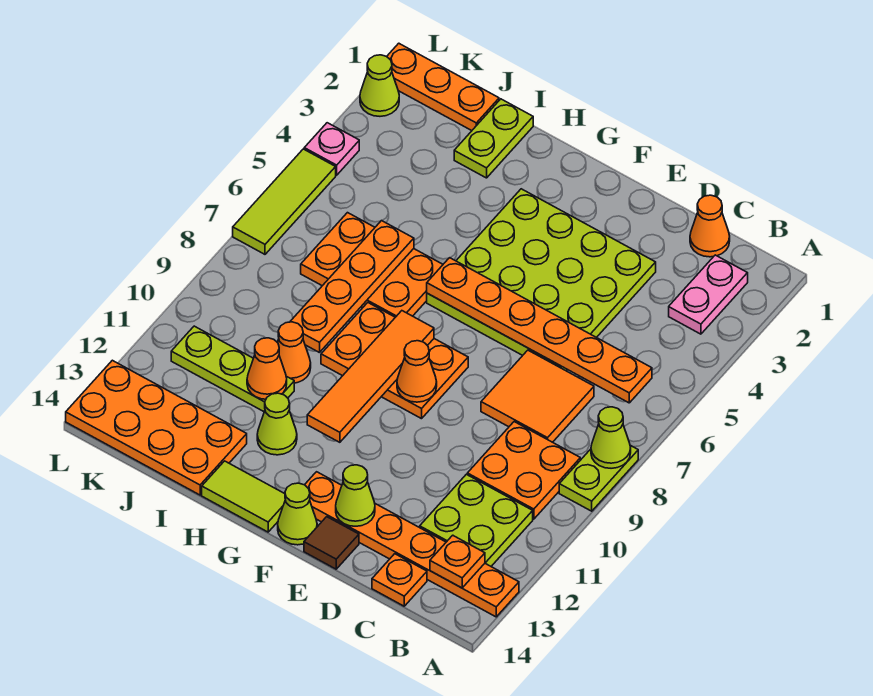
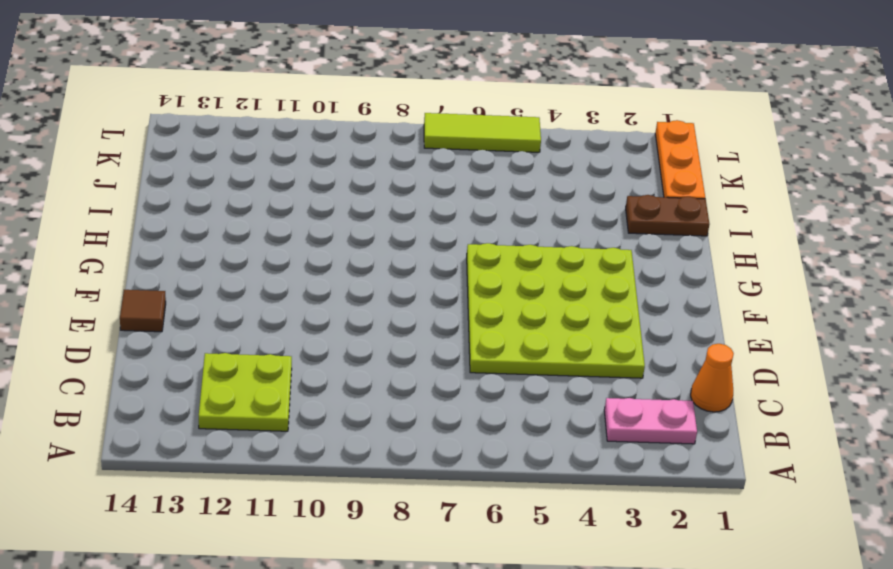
brown 1x2 plate [626,195,709,236] -> lime 1x2 plate [454,99,533,178]
none -> lime 1x2 plate [559,445,638,511]
none -> orange 1x6 plate [305,472,519,617]
none -> orange 2x2 plate [467,422,580,519]
none -> orange 2x2 tile [481,350,594,442]

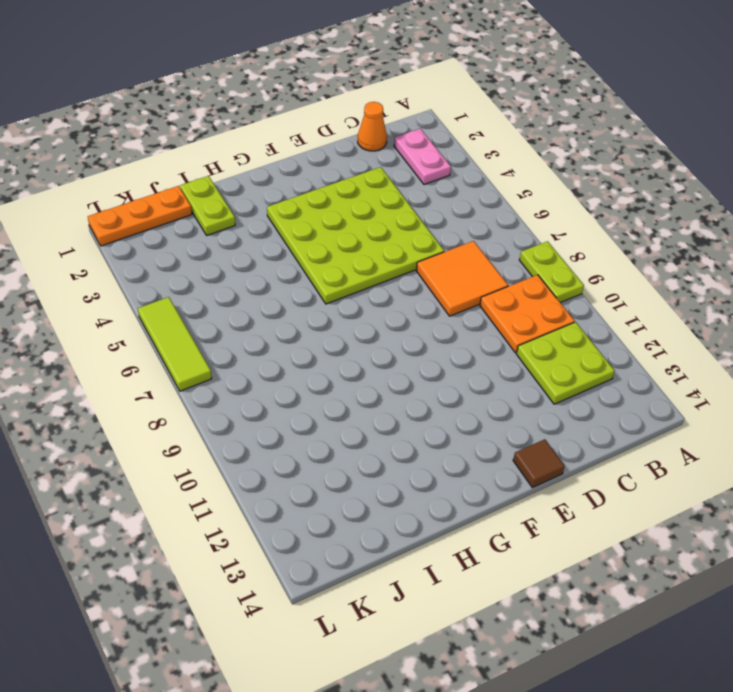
none -> orange 1x6 plate [305,472,519,617]
none -> orange 1x1 plate [372,554,427,606]
none -> orange 2x3 plate [321,303,468,419]
none -> lime 1x1 cone [278,483,317,545]

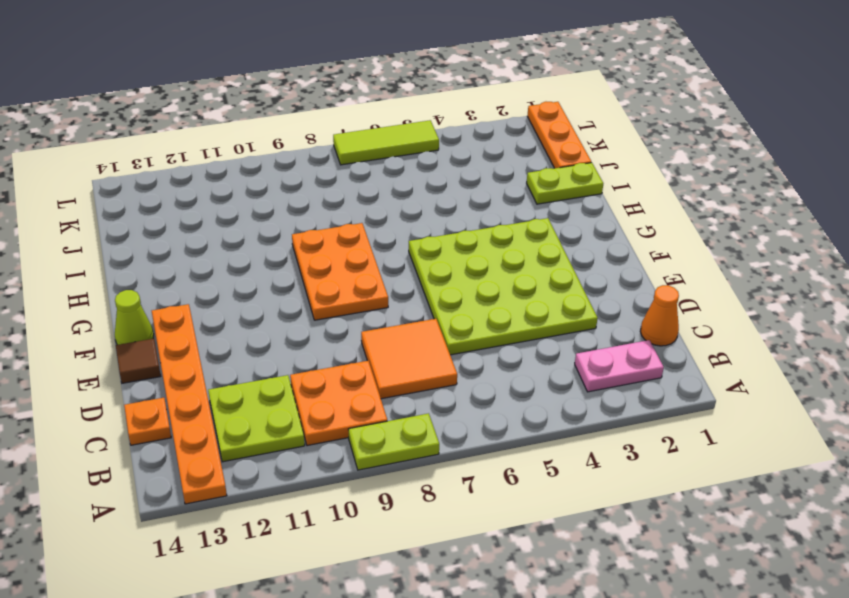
none -> lime 1x2 tile [202,461,285,532]
none -> orange 2x3 plate [301,213,443,317]
none -> lime 1x1 cone [257,393,297,455]
none -> orange 1x1 cone [277,322,311,383]

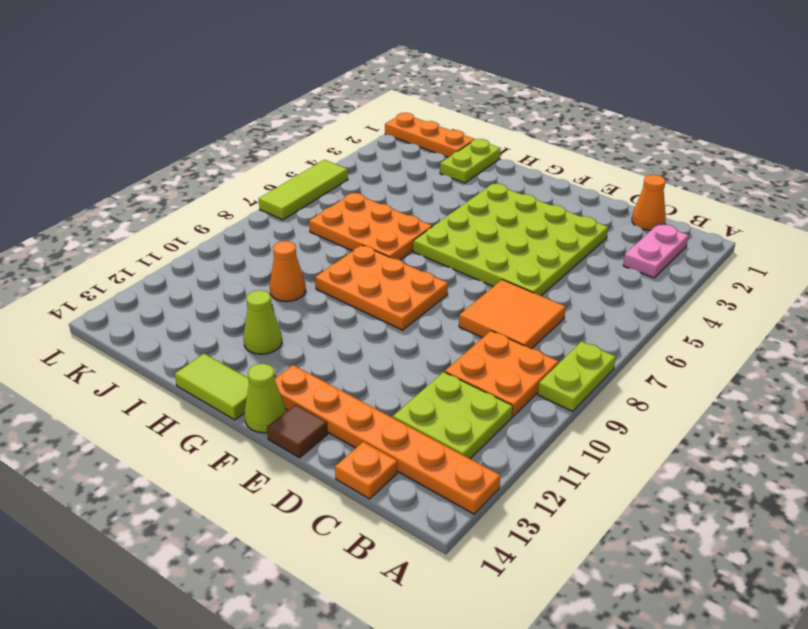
none -> lime 1x3 plate [171,326,294,412]
none -> orange 2x4 plate [66,360,247,495]
none -> lime 1x1 cone [360,55,399,116]
none -> pink 1x1 plate [304,123,359,175]

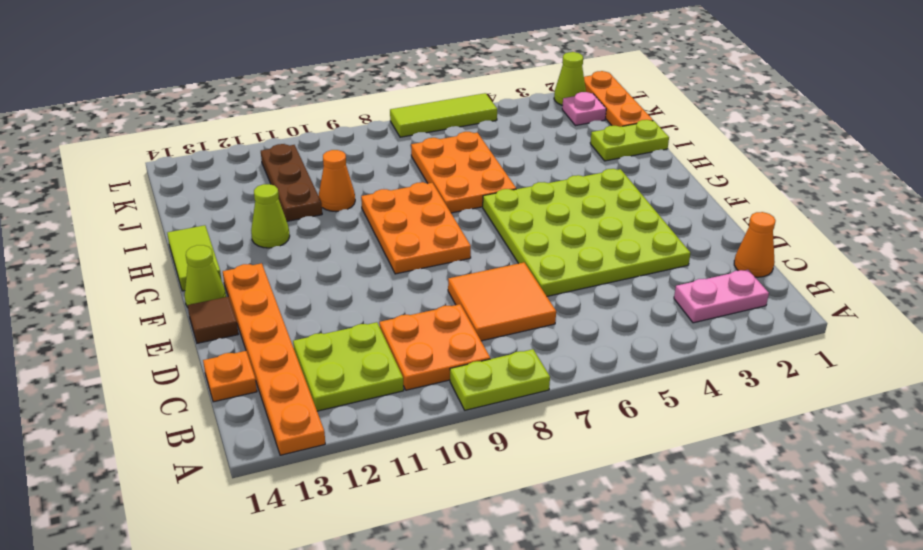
brown 1x3 plate [261,144,322,221] -> lime 1x3 plate [171,326,294,412]
pink 1x1 plate [562,92,606,126] -> pink 1x1 plate moved to [304,123,359,175]
none -> orange 2x4 plate [66,360,247,495]
none -> lime 1x1 cone [591,407,631,468]
none -> orange 1x6 plate [427,258,652,403]
none -> orange 1x1 plate [430,535,485,588]

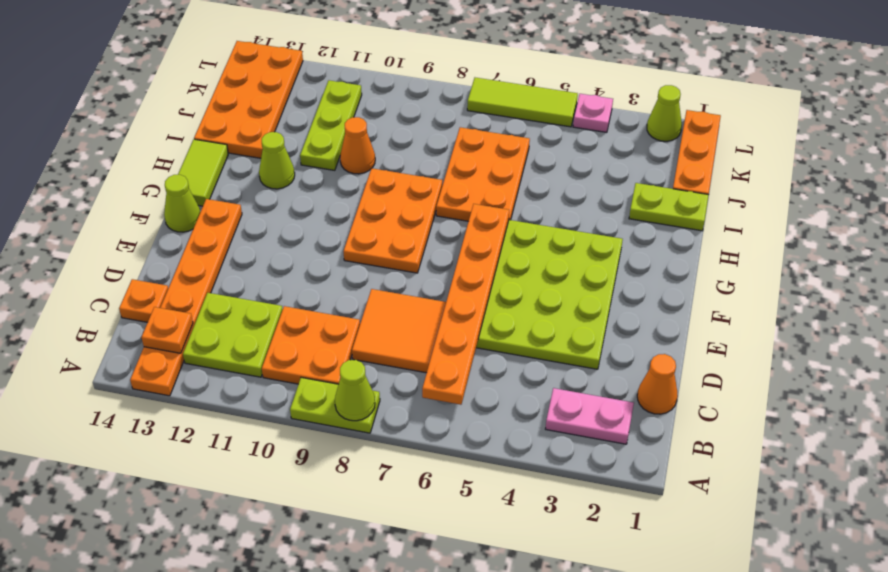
none -> brown 1x1 tile [304,517,359,569]
none -> lime 1x1 cone [336,465,375,526]
none -> orange 1x1 cone [397,341,437,402]
none -> orange 1x4 tile [307,311,434,442]

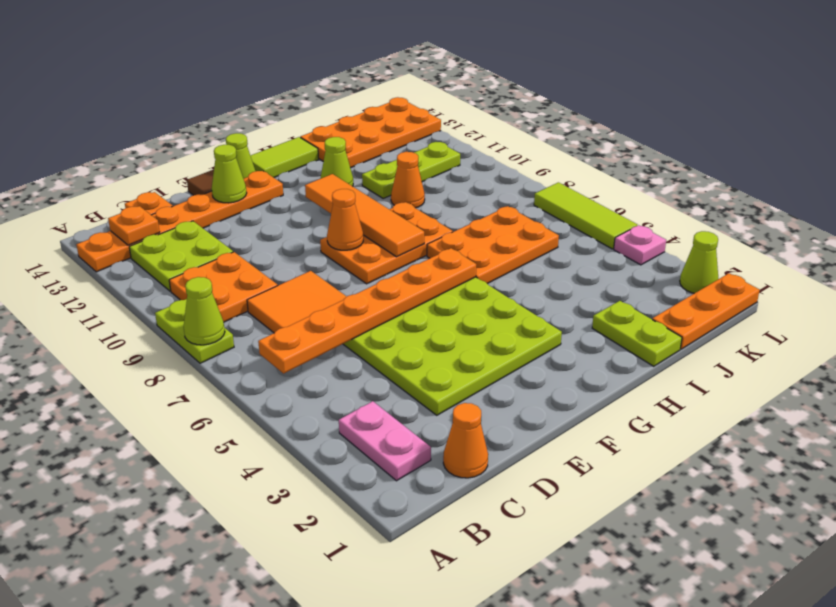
none -> orange 1x4 plate [290,221,414,353]
none -> orange 1x1 cone [247,338,287,399]

